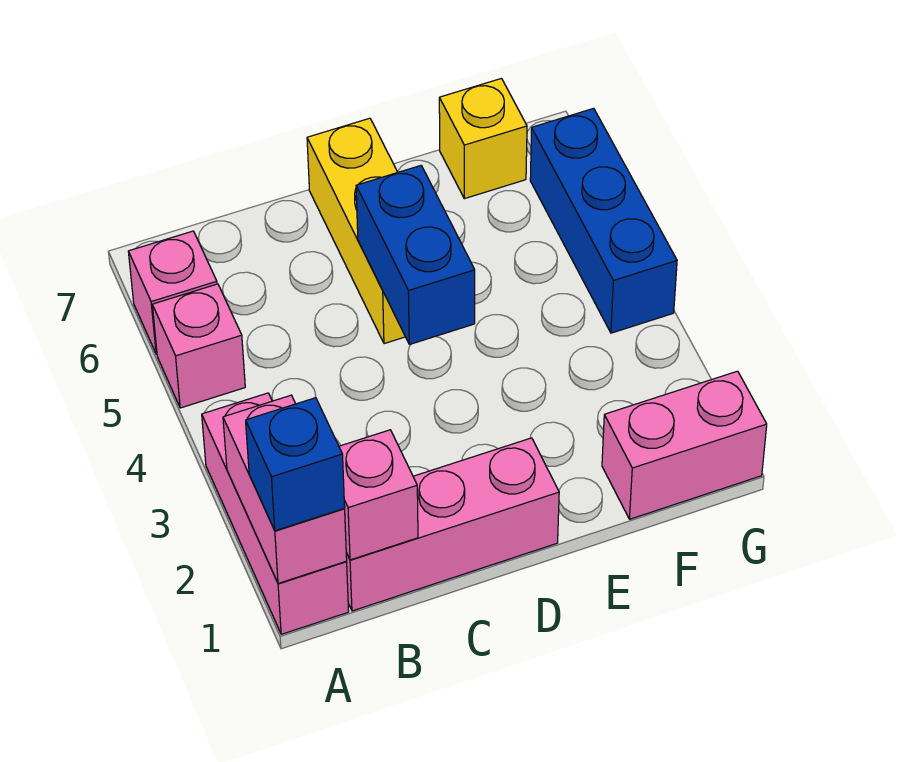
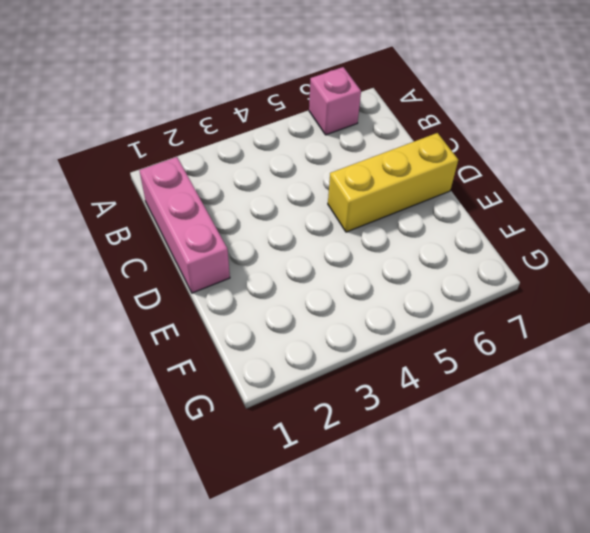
none -> pink 1x3 brick [202,393,349,634]
none -> pink 1x1 brick [152,284,245,408]
none -> pink 1x2 brick [602,371,767,519]

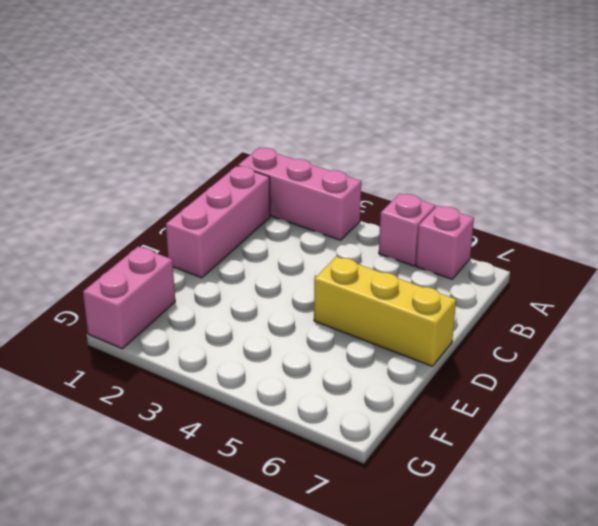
none -> yellow 1x1 brick [439,79,527,199]
none -> blue 1x3 brick [530,108,677,333]
none -> pink 1x2 brick [223,395,347,584]

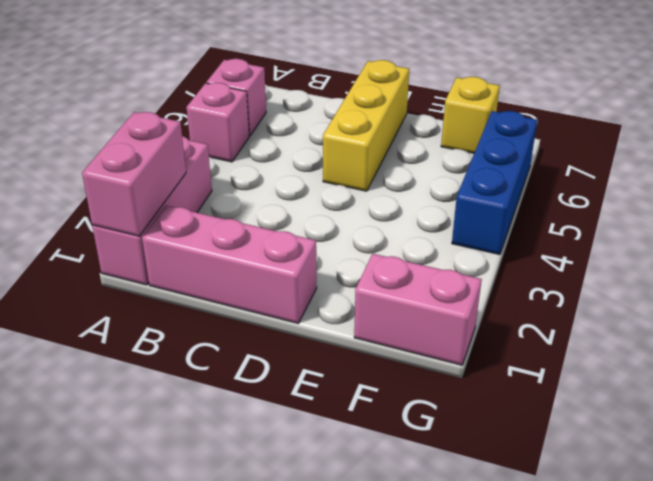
none -> pink 1x1 brick [339,430,418,560]
none -> blue 1x2 brick [356,166,475,345]
none -> blue 1x1 brick [246,397,345,531]

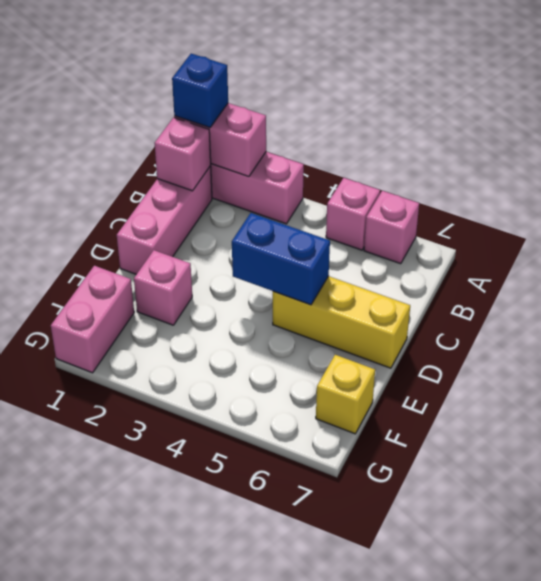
pink 1x1 brick [134,250,192,325] -> none
none -> blue 1x3 brick [530,108,677,333]

